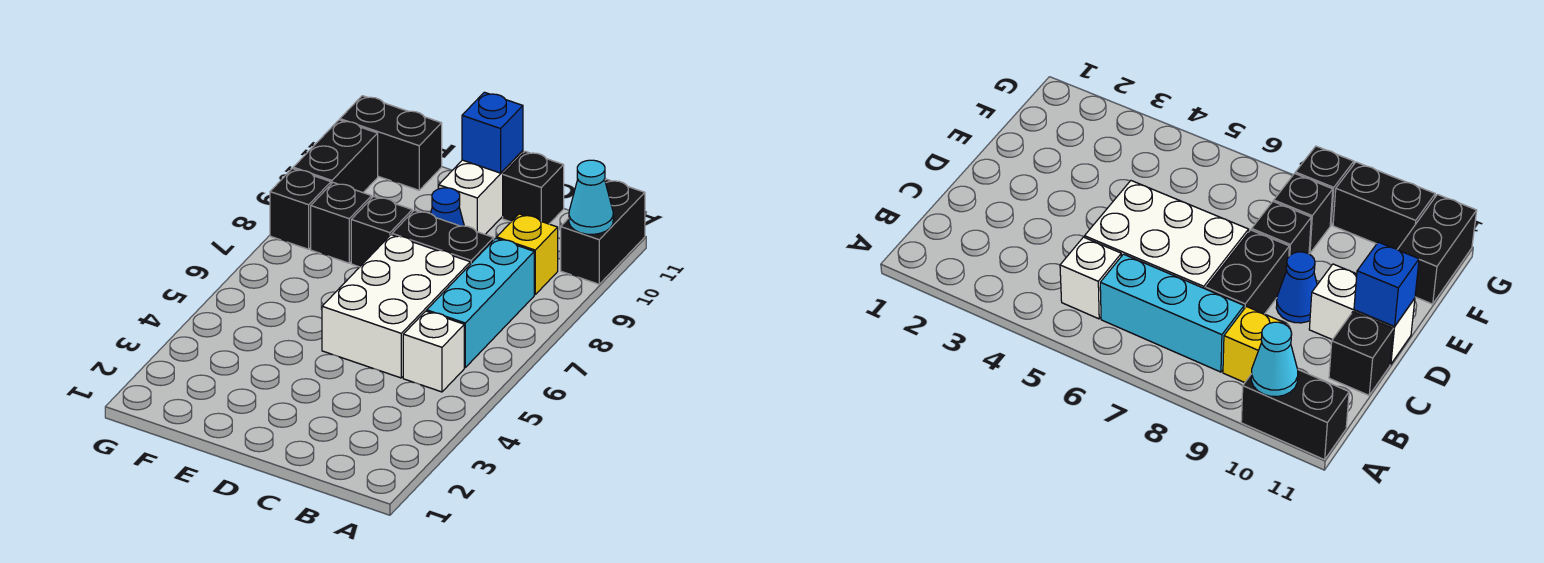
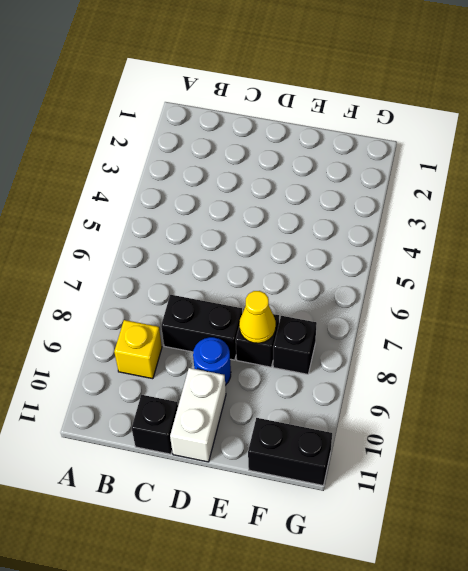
blue 1x1 round brick [193,337,231,385] -> blue 1x1 cone [431,188,464,226]
yellow 1x1 cone [239,291,276,343] -> none
none -> black 1x2 brick [561,179,645,284]
none -> white 1x1 brick [403,311,464,392]
none -> cyan 1x3 brick [427,238,534,367]

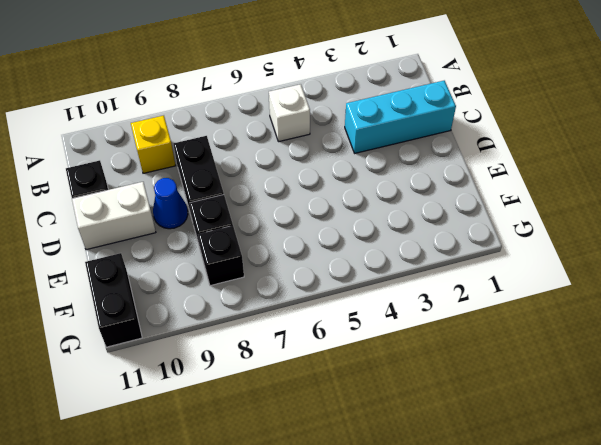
cyan 1x3 brick [345,81,456,153] -> cyan 1x3 brick moved to [427,238,534,367]
none -> black 1x2 brick [561,179,645,284]
none -> white 2x3 brick [322,235,470,378]
none -> black 1x1 brick [270,169,331,249]

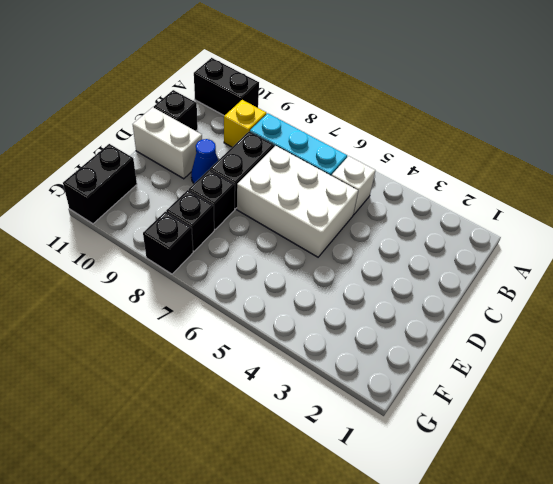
none -> black 1x2 brick [293,120,378,193]
none -> cyan 1x1 cone [569,160,613,234]
none -> blue 1x1 brick [462,92,523,173]

